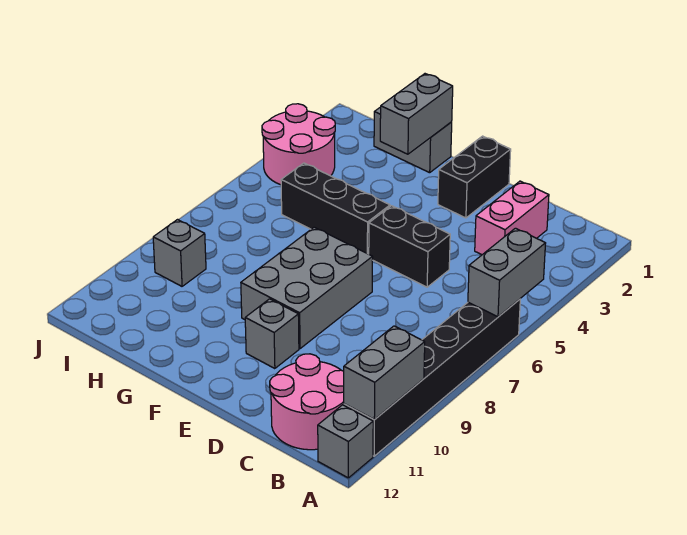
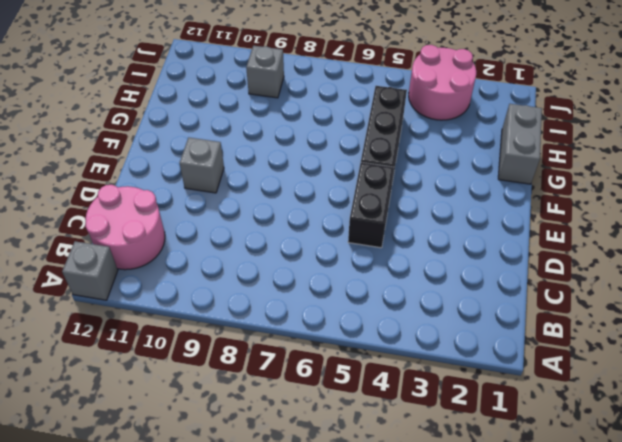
none -> black 1x6 brick [344,299,520,456]
none -> pink 1x2 brick [475,181,549,255]
none -> black 1x2 brick [438,136,511,218]

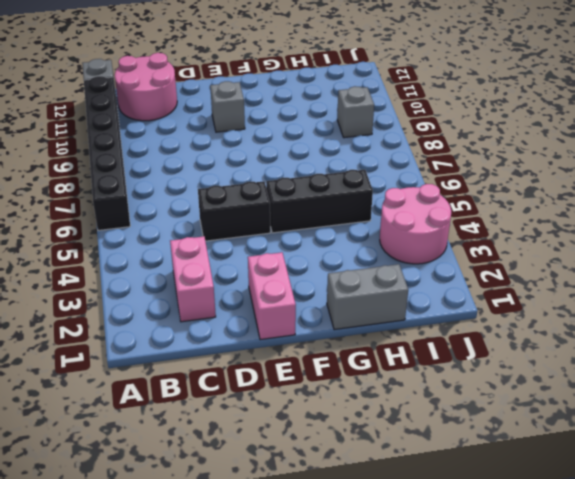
pink 1x2 brick [248,252,296,340] -> black 1x2 brick [438,136,511,218]
none -> grey 2x3 brick [241,227,373,349]
none -> grey 1x2 brick [468,228,546,317]
none -> grey 1x2 brick [344,326,425,420]

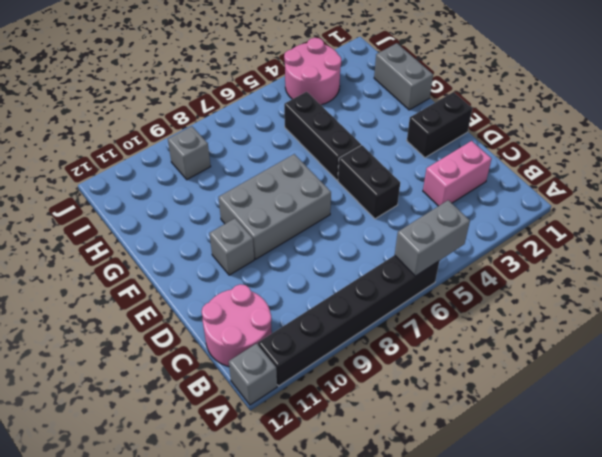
none -> grey 1x2 brick [344,326,425,420]
none -> grey 1x2 brick [380,74,453,154]

